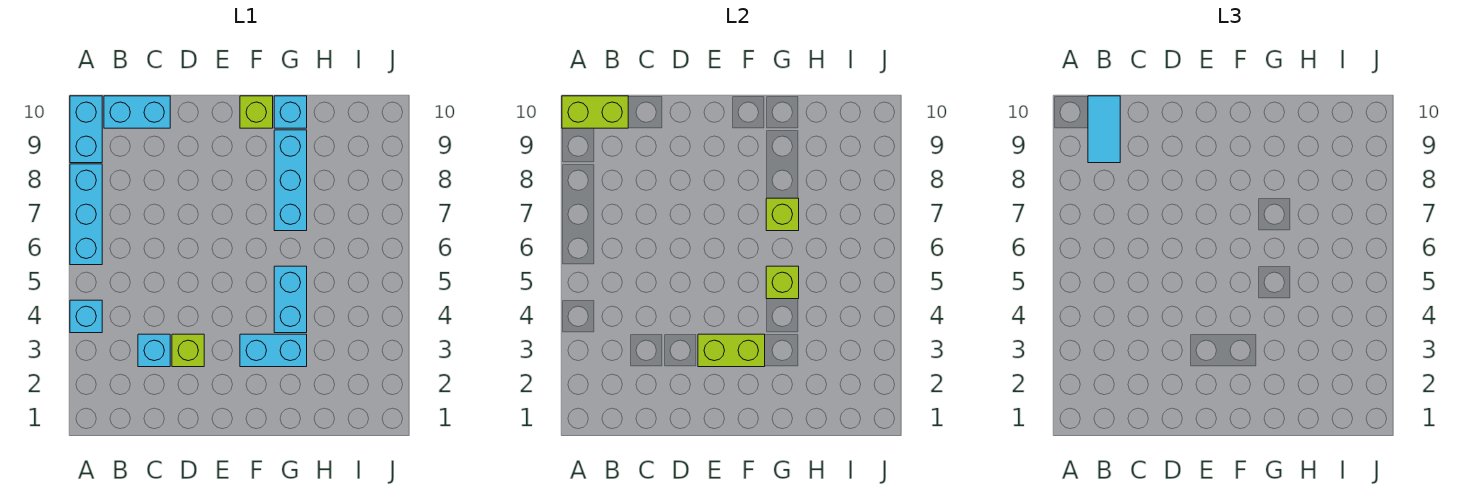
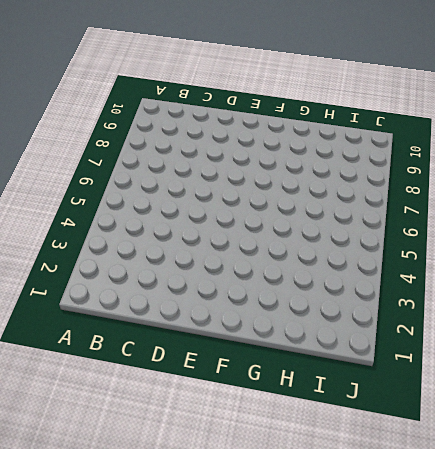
none -> cyan 1x1 brick [70,300,102,333]
none -> cyan 1x3 brick [70,164,102,265]
none -> cyan 1x2 brick [70,96,102,163]

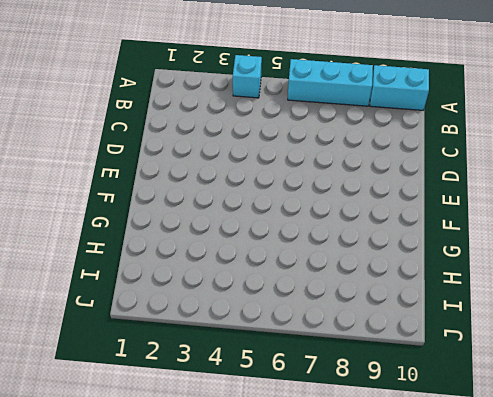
none -> cyan 1x2 brick [104,96,170,128]
none -> cyan 1x1 brick [138,334,170,367]
none -> lime 1x1 brick [172,334,204,367]

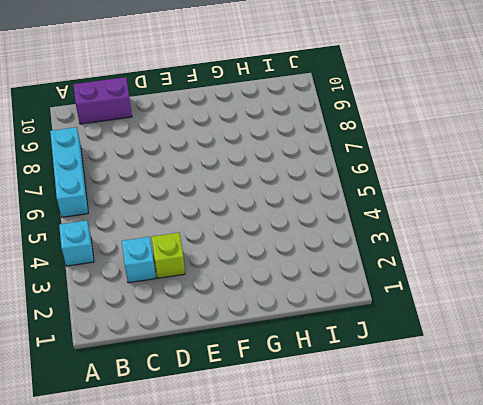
purple 1x2 brick [73,77,132,124] -> cyan 1x2 brick [104,96,170,128]
none -> cyan 1x2 brick [70,96,102,163]
none -> cyan 1x2 brick [240,334,307,367]
none -> lime 1x1 brick [240,96,273,128]

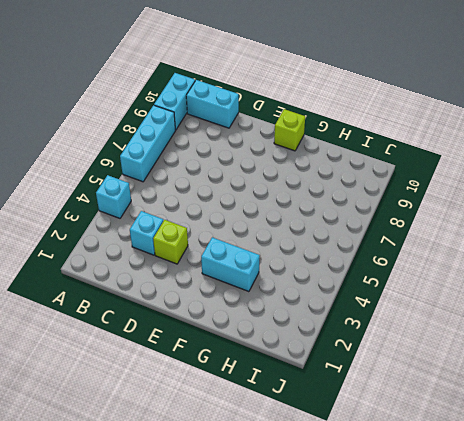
none -> cyan 1x2 brick [274,266,307,333]
none -> cyan 1x3 brick [274,130,307,231]
none -> cyan 1x1 brick [274,96,307,128]

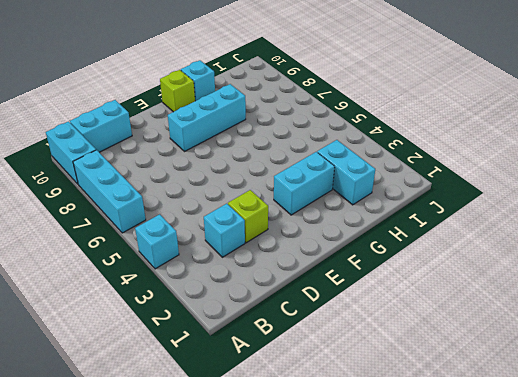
cyan 1x3 brick [168,84,246,151] -> cyan 1x3 brick turned to [274,130,307,231]
cyan 1x2 brick [317,140,375,205] -> cyan 1x2 brick moved to [274,266,307,333]
none -> lime 1x2 brick [562,96,628,128]
none -> lime 1x2 brick [698,334,765,367]
none -> lime 1x1 brick [766,266,799,299]

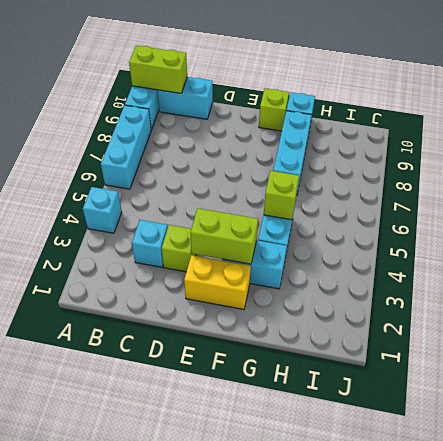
yellow 1x2 brick [184,255,251,309] -> none
none -> lime 1x1 brick [766,198,799,231]
none -> cyan 1x2 tile [1088,96,1120,163]

